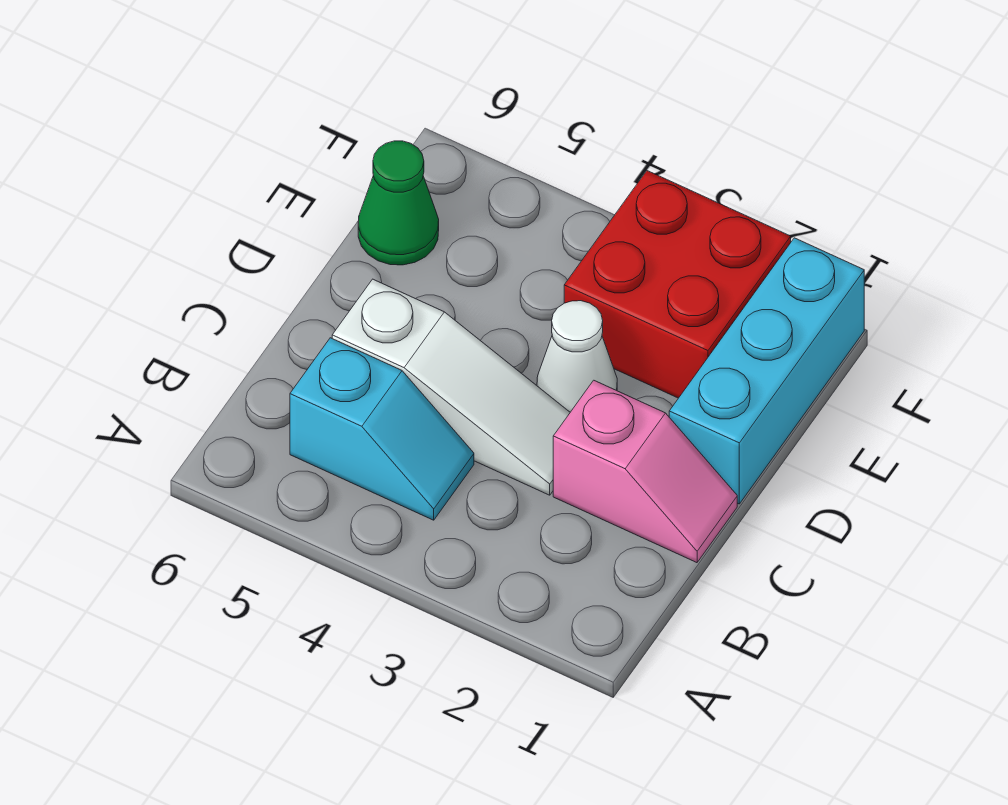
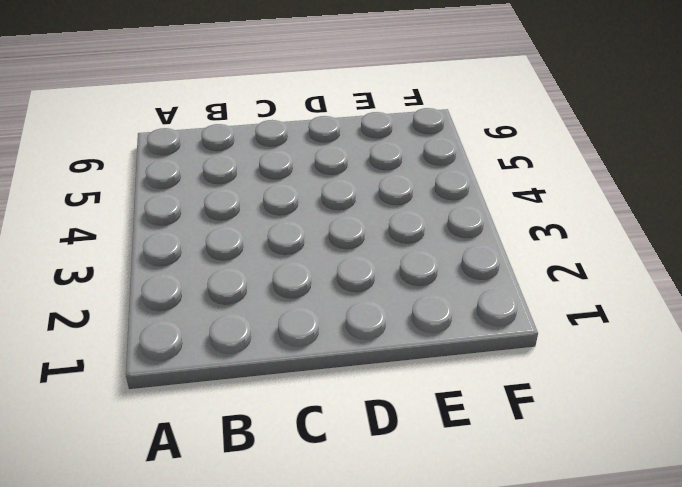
none -> cyan 1x2 slope [290,338,474,520]
none -> pink 1x2 slope [553,380,737,563]

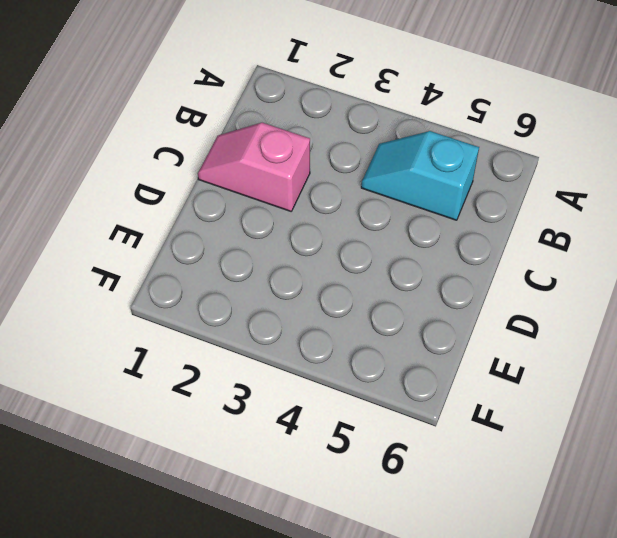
none -> white 1x3 slope [332,279,570,495]
none -> cyan 1x3 brick [669,238,864,504]

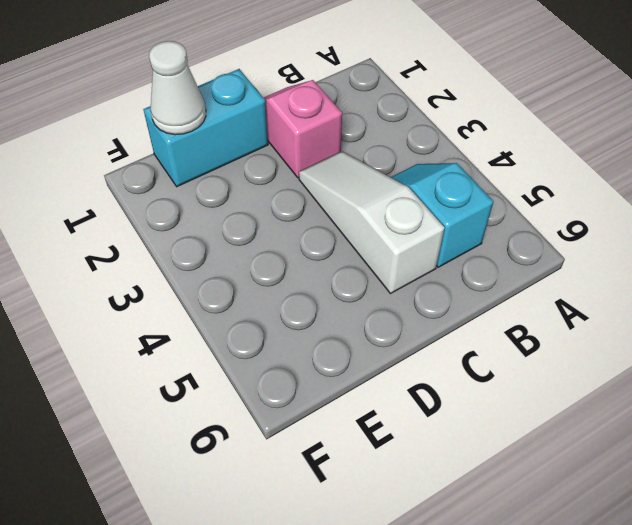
cyan 1x2 brick [143,69,268,187] -> cyan 1x3 brick [669,238,864,504]
white 1x1 cone [149,41,206,135] -> white 1x1 cone moved to [537,301,617,412]
none -> red 2x2 brick [564,171,791,398]
none -> green 1x1 cone [358,141,439,265]

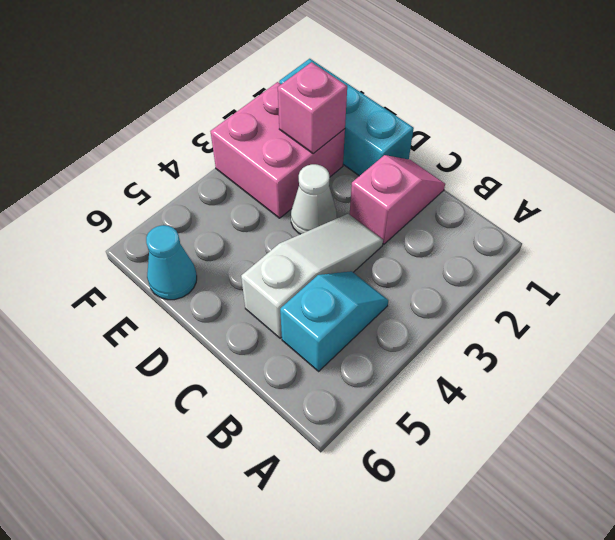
pink 2x2 brick [210,82,345,218] -> red 2x2 brick [564,171,791,398]
pink 1x1 brick [278,62,347,154] -> none
cyan 1x1 cone [146,225,197,300] -> green 1x1 cone [358,141,439,265]

